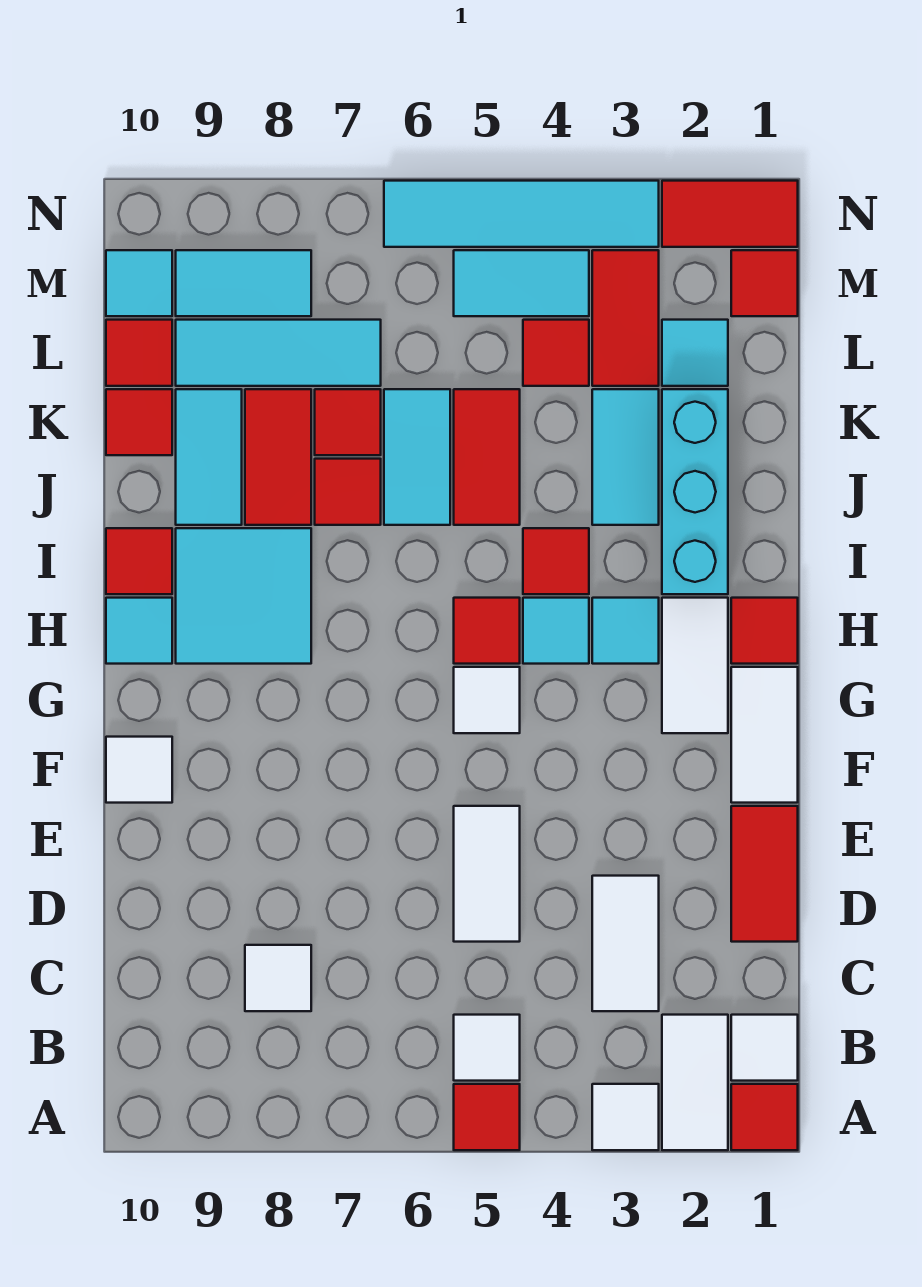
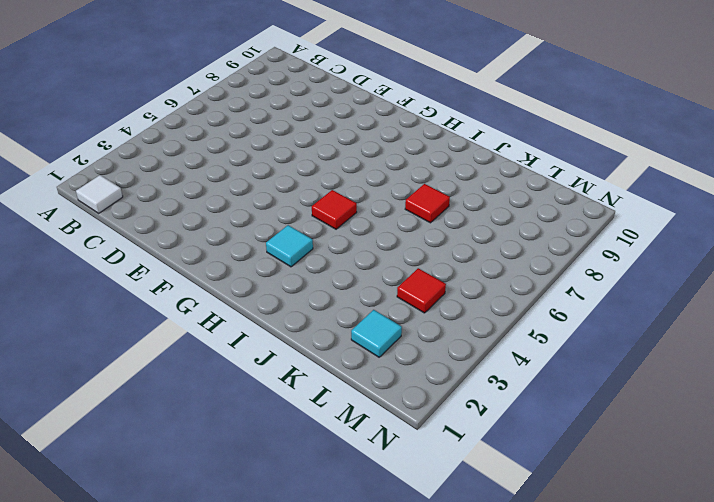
none -> red 1x1 tile [731,1084,798,1150]
none -> white 1x2 tile [662,1015,728,1150]
none -> white 1x1 tile [592,1084,659,1150]
none -> red 1x1 tile [454,1084,520,1150]

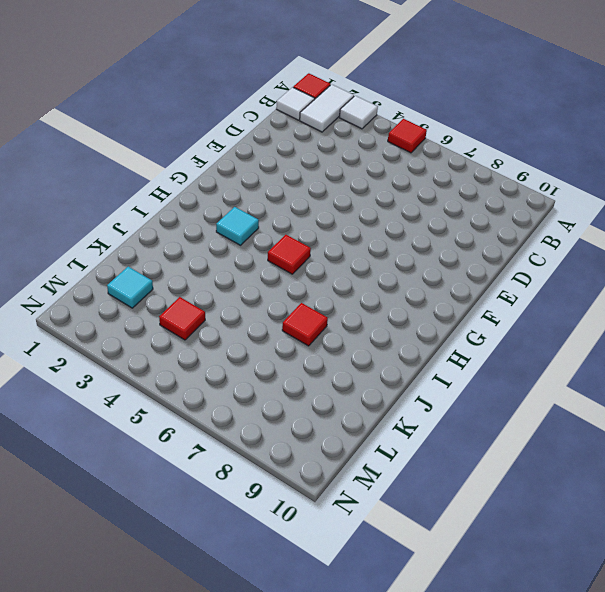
none -> white 1x1 tile [454,1015,520,1081]
none -> white 1x2 tile [592,876,659,1011]
none -> white 1x1 tile [245,945,311,1011]
none -> red 1x2 tile [731,806,798,942]

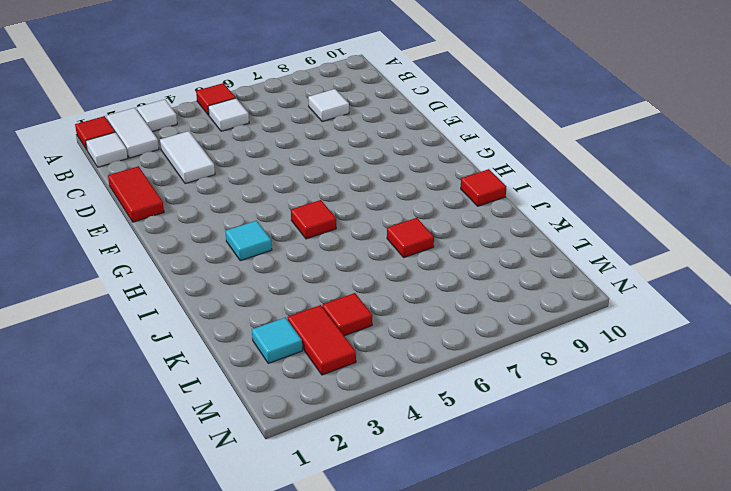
none -> white 1x2 tile [454,806,520,942]
none -> white 1x2 tile [731,667,798,803]
none -> white 1x1 tile [106,737,172,803]
none -> white 1x2 tile [662,598,728,733]

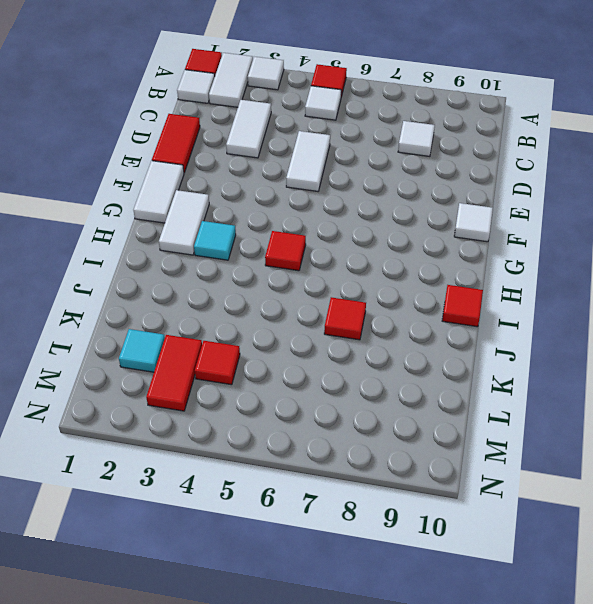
none -> white 1x1 tile [454,667,520,733]
none -> red 1x1 tile [731,598,798,664]
none -> cyan 1x1 tile [523,598,589,664]
none -> cyan 2x2 tile [176,528,311,664]

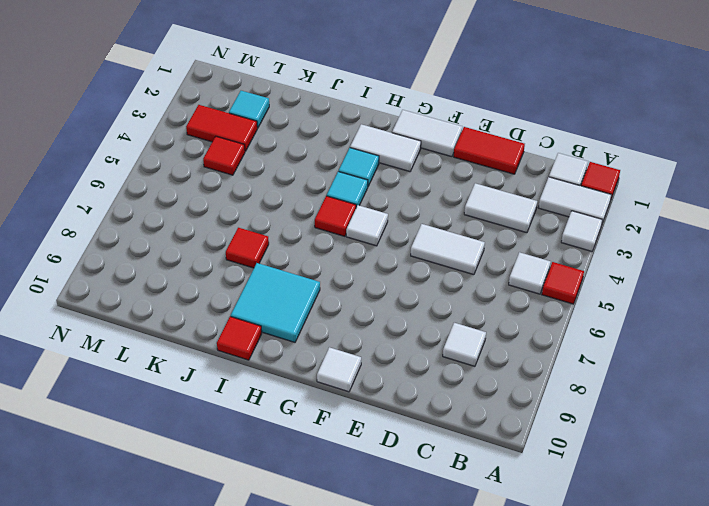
none -> red 1x1 tile [731,598,798,664]
none -> cyan 1x1 tile [106,598,172,664]
none -> cyan 1x3 brick [662,389,728,594]
none -> red 1x1 tile [523,528,589,594]

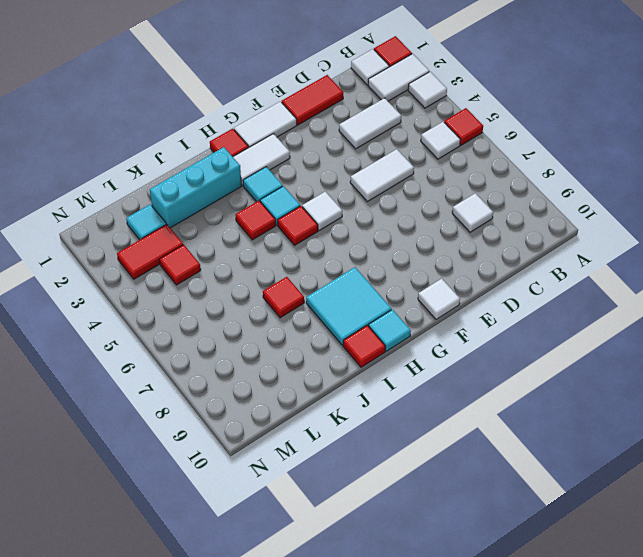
none -> cyan 1x2 tile [592,389,659,525]
none -> red 1x2 tile [454,389,520,525]
none -> cyan 1x2 tile [384,389,450,525]
none -> red 1x2 tile [245,389,311,525]

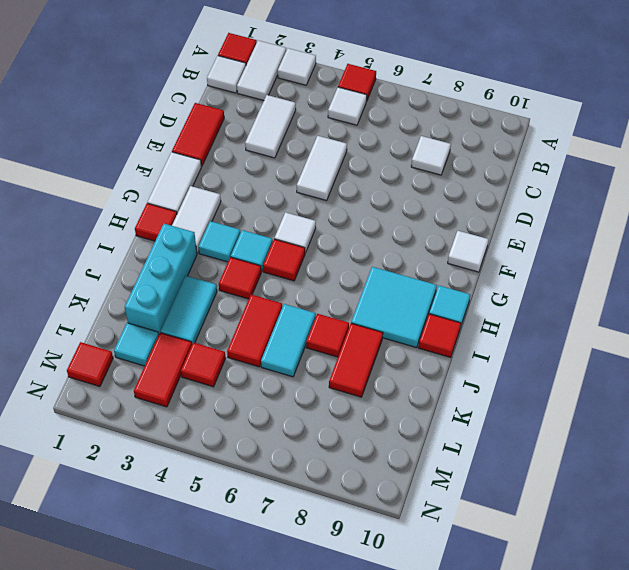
none -> cyan 1x2 tile [176,389,242,525]
none -> red 1x1 tile [315,389,381,455]
none -> red 1x1 tile [106,389,172,455]
none -> cyan 1x3 tile [176,320,381,386]

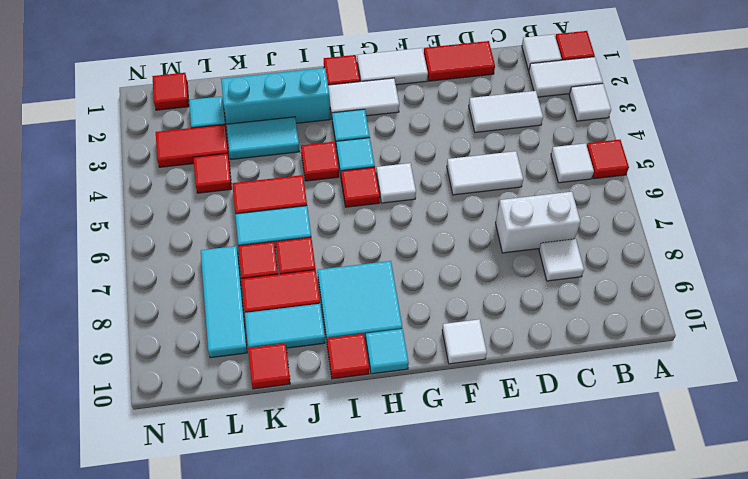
white 1x2 brick [496,192,580,253] -> none
none -> red 1x1 tile [106,320,172,386]
none -> cyan 1x2 tile [454,250,589,316]
none -> cyan 1x2 tile [176,250,311,316]
none -> cyan 1x1 tile [106,250,172,316]

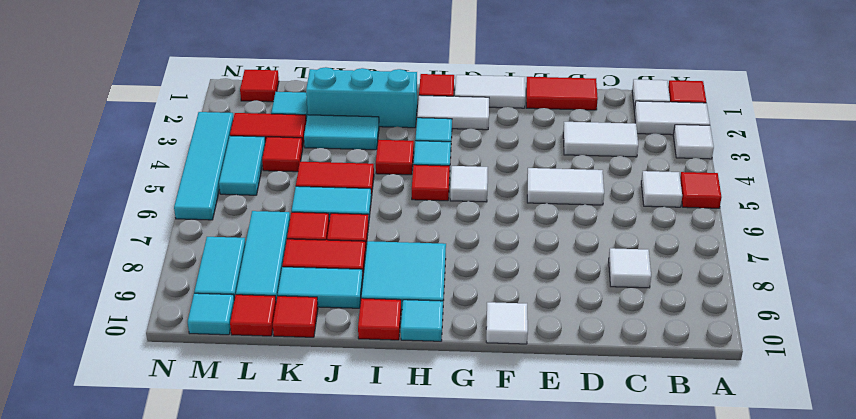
none -> red 1x2 tile [662,181,798,247]

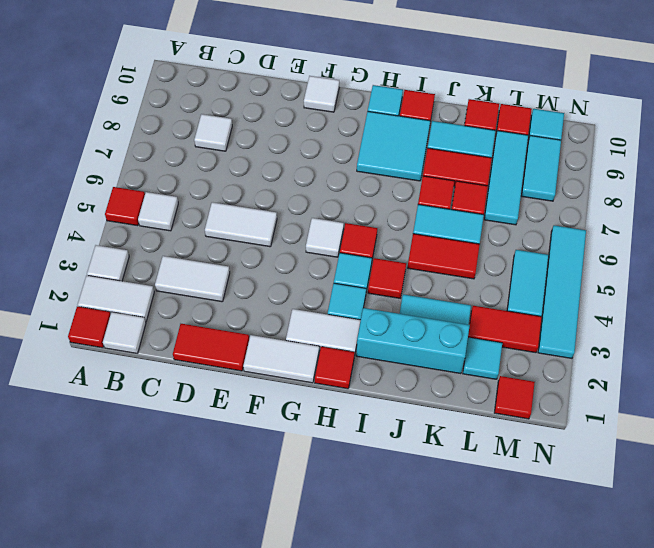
none -> red 1x1 tile [523,320,589,386]
none -> red 1x2 tile [662,181,798,247]

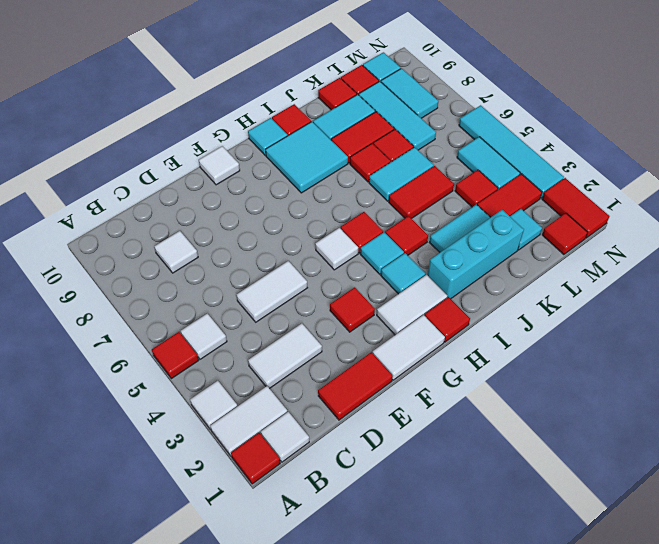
red 1x1 tile [330,287,375,332] -> none

